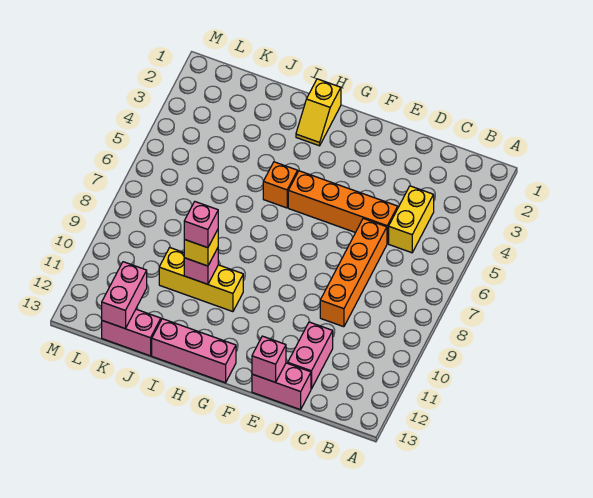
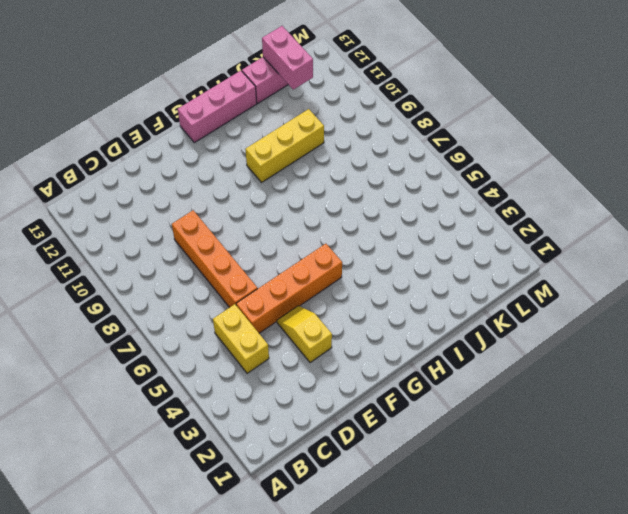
yellow 1x2 slope [277,306,332,363] -> yellow 1x2 slope moved to [296,79,341,146]
none -> pink 1x2 brick [288,322,333,389]
none -> pink 1x2 brick [252,363,311,410]
none -> orange 1x1 brick [263,162,298,208]

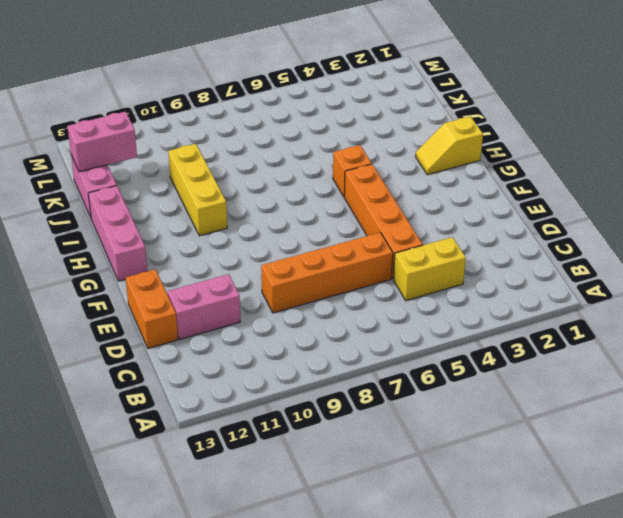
orange 1x2 brick [126,269,178,348] -> pink 1x2 brick [252,363,311,410]
none -> pink 1x1 brick [252,336,286,382]
none -> pink 1x1 brick [184,248,218,284]
none -> yellow 1x1 brick [184,230,218,266]

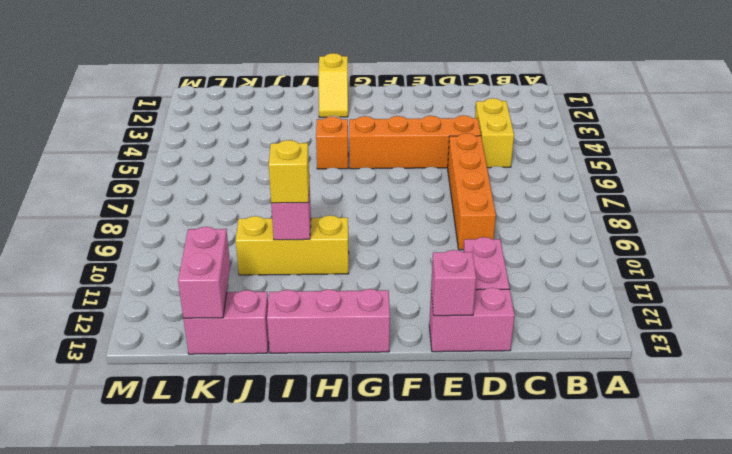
none -> pink 1x1 brick [184,202,218,248]

